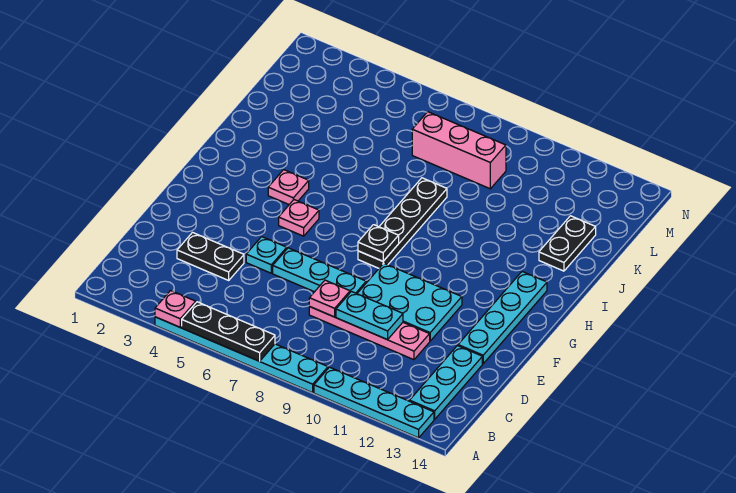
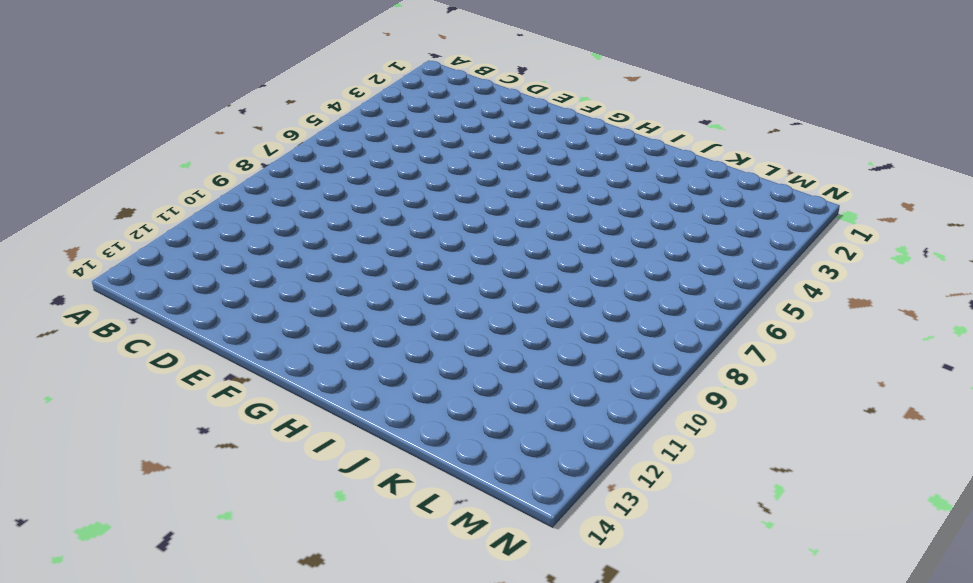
none -> cyan 1x6 plate [155,317,328,393]
none -> cyan 1x4 plate [314,367,434,438]
none -> cyan 1x3 plate [410,346,482,419]

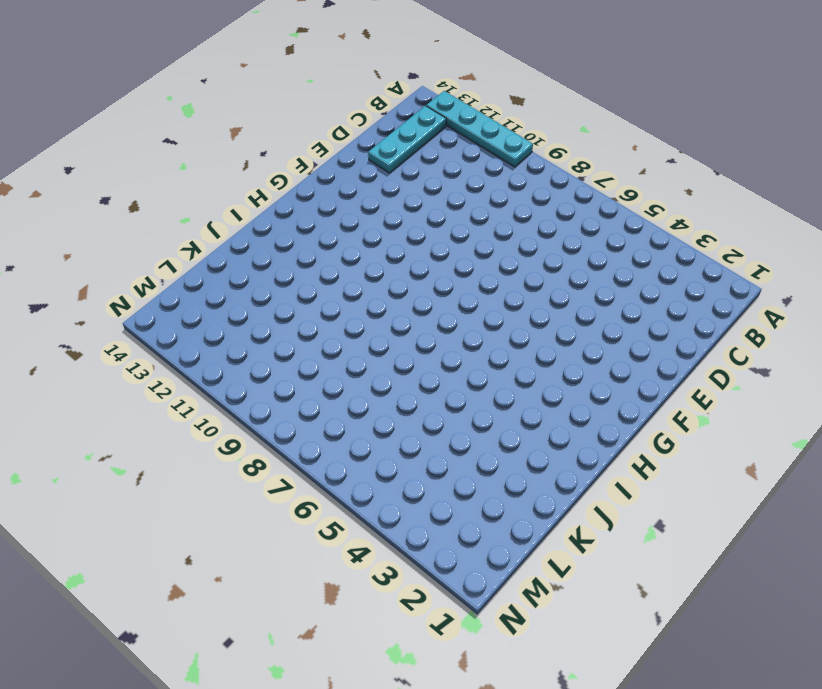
none -> cyan 1x6 plate [155,317,328,393]
none -> black 1x2 plate [177,233,244,280]
none -> pink 1x4 plate [309,307,430,360]

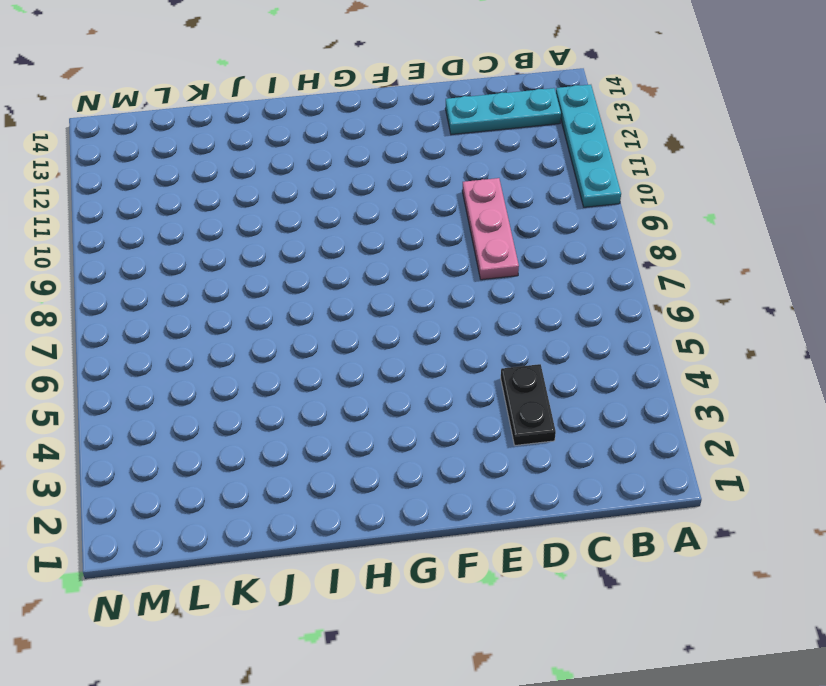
pink 1x3 plate [462,178,519,280] -> pink 1x4 plate [309,307,430,360]
none -> cyan 1x6 plate [155,317,328,393]
none -> cyan 1x1 plate [246,237,287,273]
none -> cyan 1x3 plate [273,248,366,294]

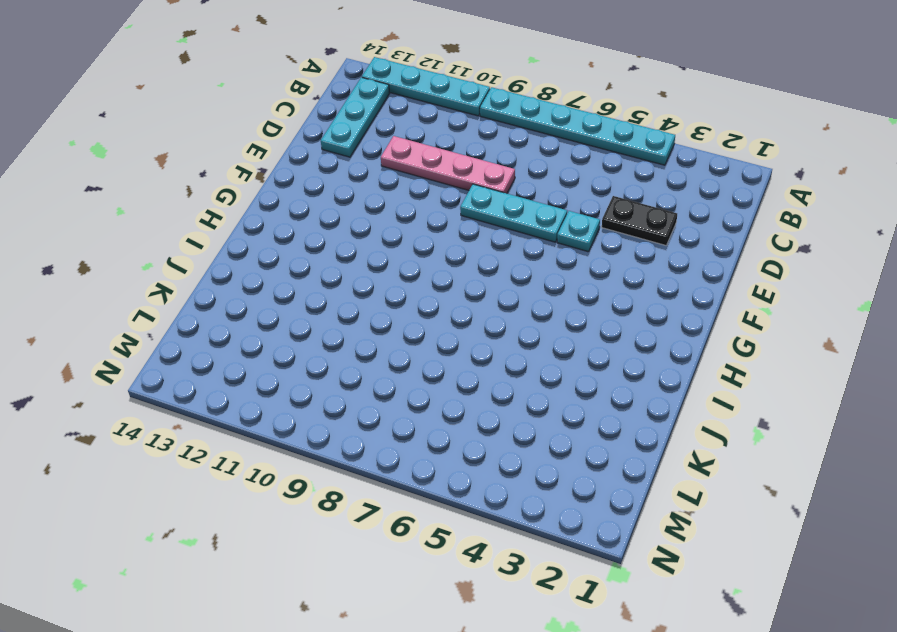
none -> cyan 2x3 plate [357,263,462,341]
none -> cyan 1x4 plate [458,272,547,364]
none -> pink 1x1 plate [279,200,319,236]

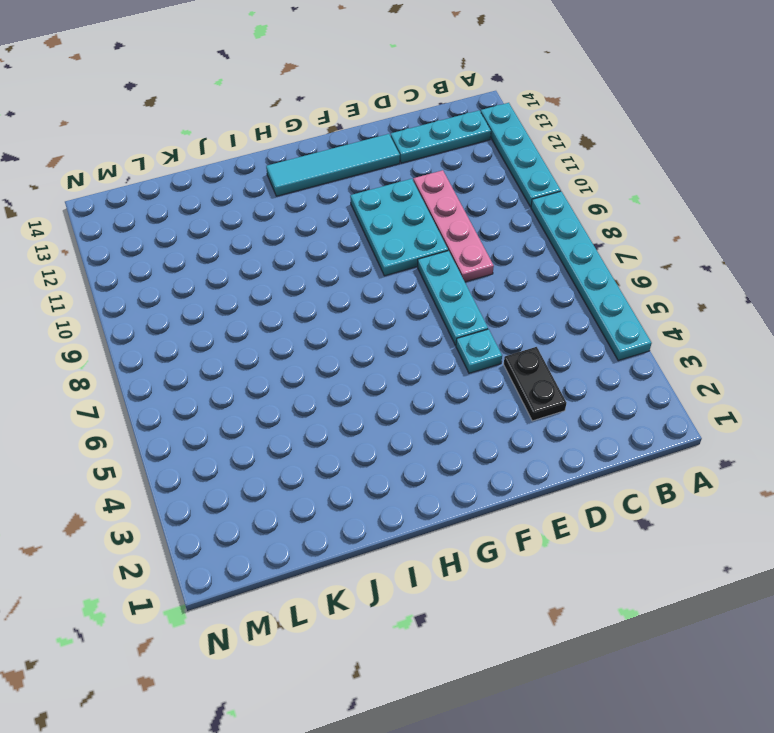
cyan 1x4 tile [266,134,400,196] -> cyan 1x4 plate [458,272,547,364]
none -> pink 1x1 plate [279,200,319,236]
none -> black 1x4 plate [358,178,447,268]
none -> pink 1x1 plate [268,170,309,204]

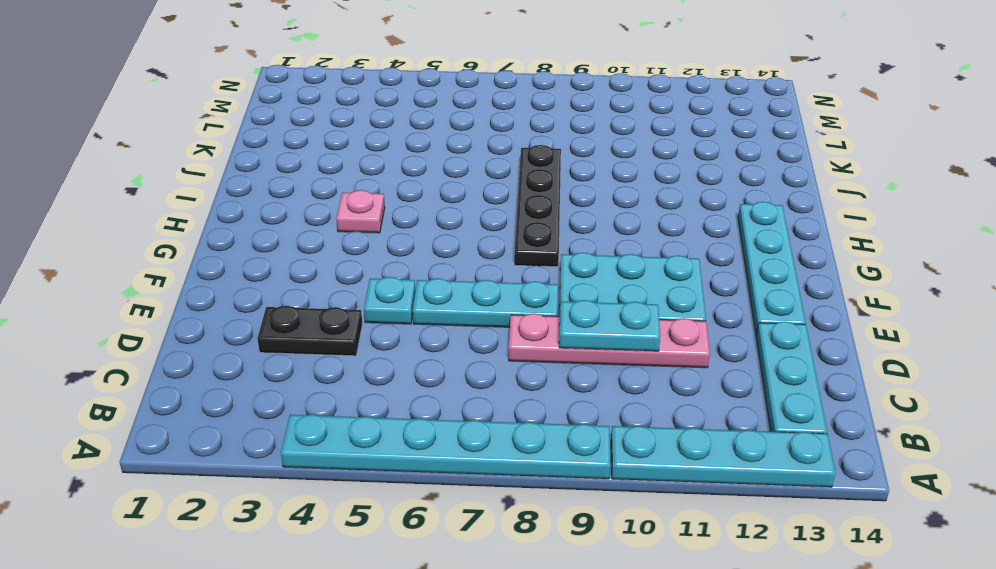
none -> pink 1x1 plate [279,200,319,236]
none -> black 1x2 plate [539,216,596,271]
none -> pink 1x3 brick [412,112,506,189]

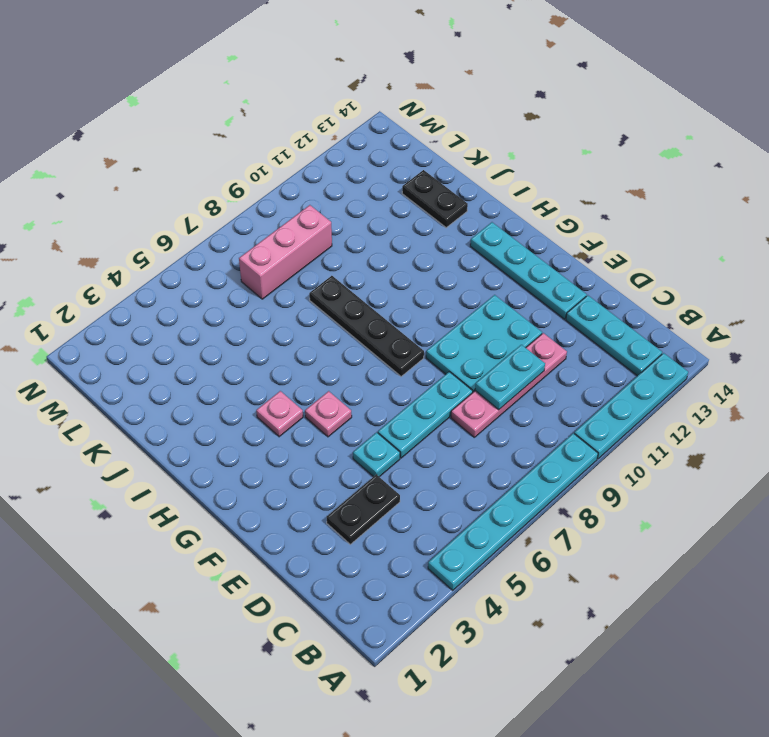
none -> pink 1x1 plate [155,291,196,327]
none -> black 1x3 plate [182,302,275,361]
none -> pink 1x1 plate [309,280,350,317]

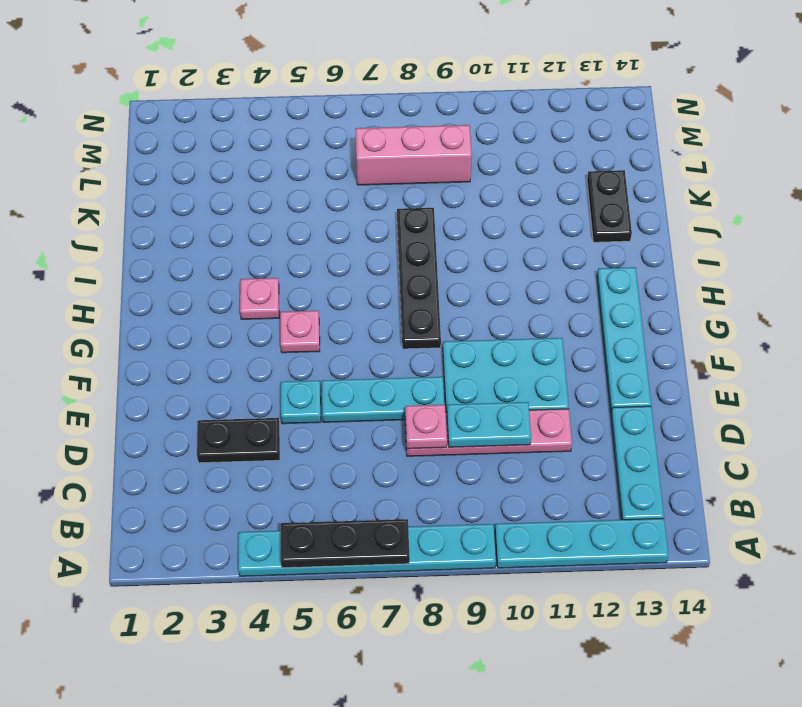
none -> pink 1x1 plate [155,291,196,327]
none -> black 1x1 plate [358,225,399,261]

